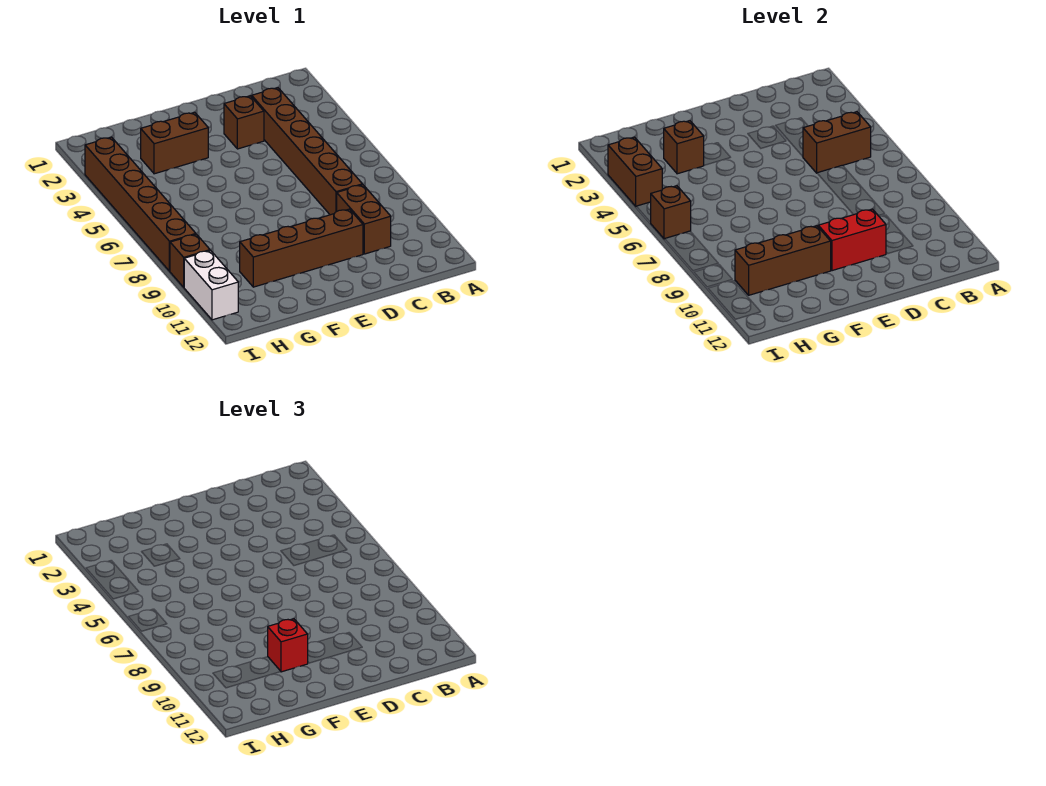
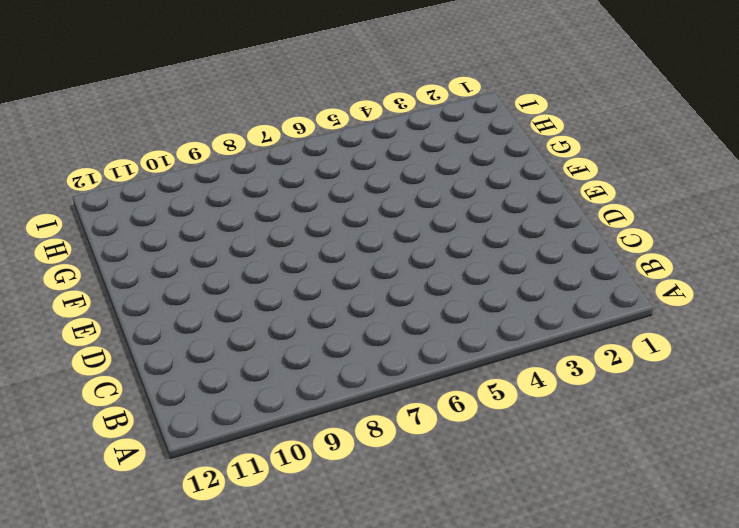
none -> brown 1x6 brick [252,88,363,215]
none -> brown 1x2 brick [337,185,391,254]
none -> brown 1x1 brick [224,96,264,149]

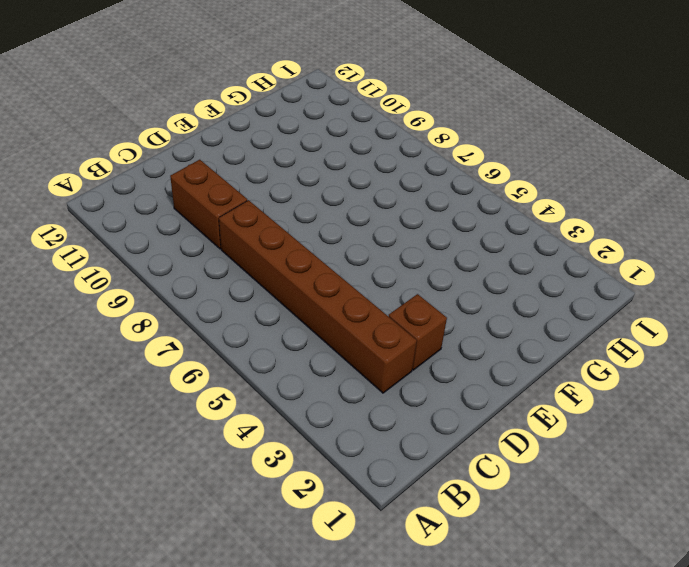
none -> brown 1x4 brick [240,209,363,287]
none -> brown 1x2 brick [141,112,208,174]
none -> brown 1x6 brick [85,137,196,271]

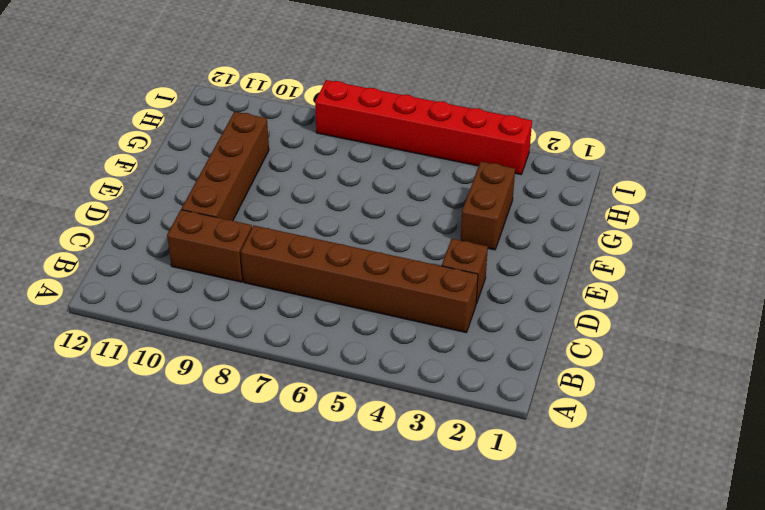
red 1x6 brick [315,80,532,175] -> brown 1x6 brick [85,137,196,271]
none -> brown 1x1 brick [170,234,210,287]
none -> white 1x2 brick [184,251,238,320]
none -> brown 1x2 brick [803,112,871,173]

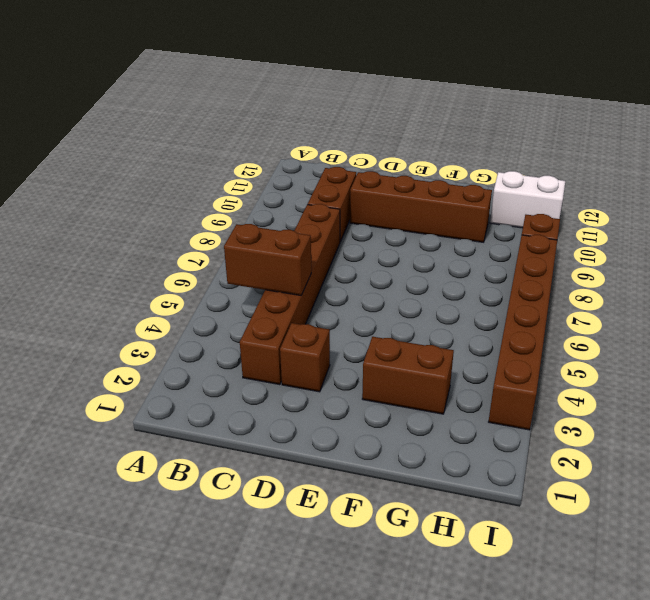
white 1x2 brick [490,171,565,228] -> white 1x2 brick turned to [184,251,238,320]
none -> red 1x2 brick [818,209,886,271]
none -> brown 1x3 brick [735,226,831,295]
none -> brown 1x1 brick [664,121,704,174]

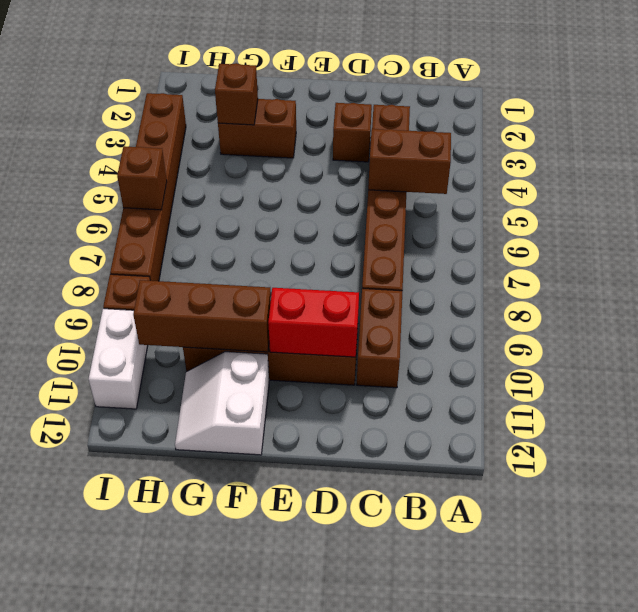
white 2x2 slope [175,352,269,455] -> none
none -> brown 1x2 brick [608,137,662,206]
none -> red 1x1 brick [268,619,308,672]

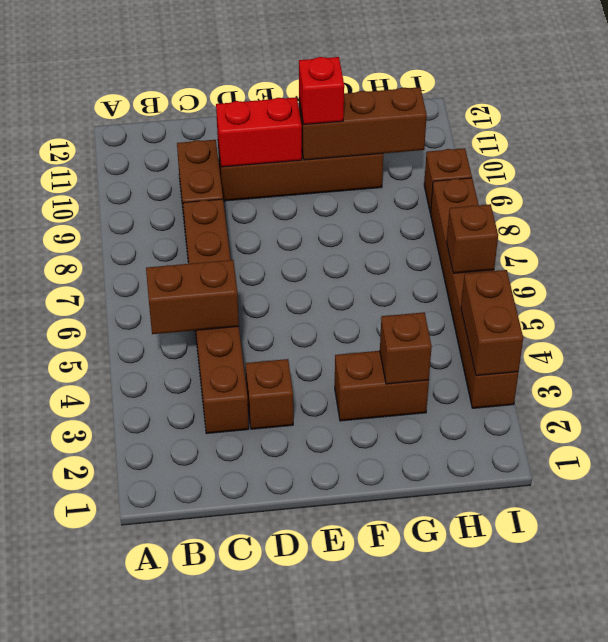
none -> white 1x2 brick [184,251,238,320]

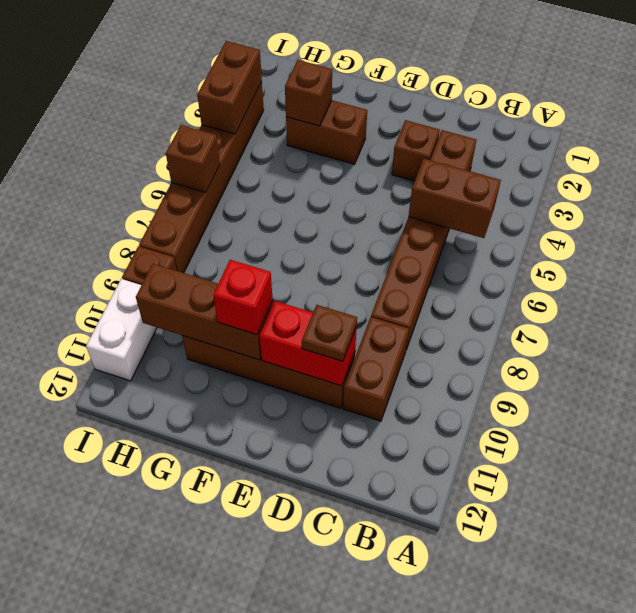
brown 1x1 plate [302,305,357,361] -> none

